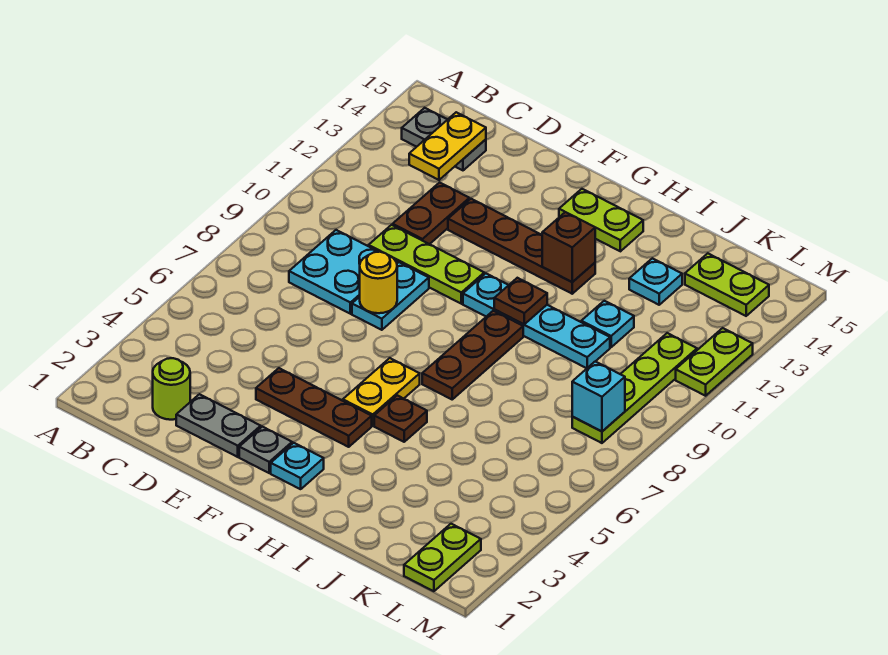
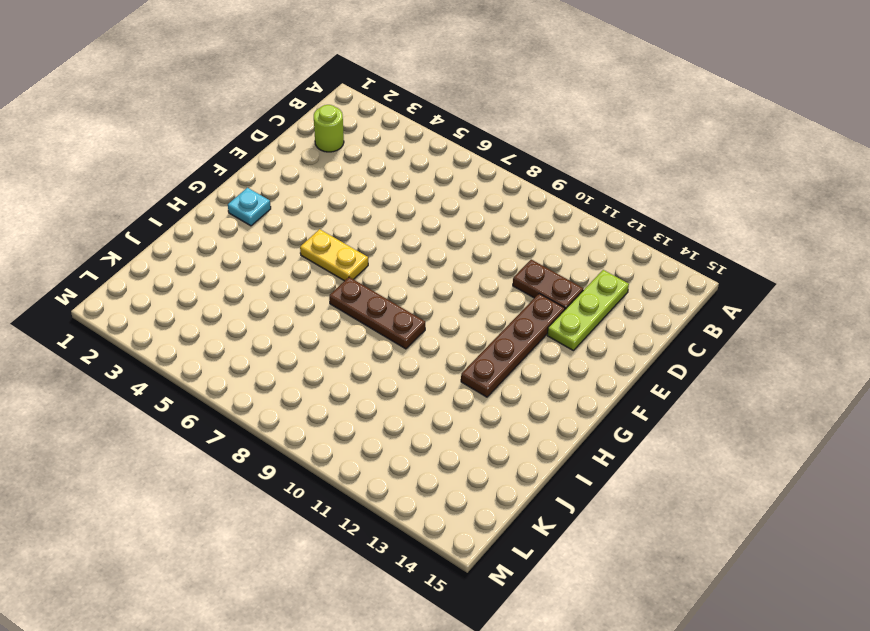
lime 1x3 plate [547,270,629,351] -> lime 1x3 plate moved to [369,225,484,304]
none -> grey 1x2 plate [402,108,486,170]
none -> cyan 2x2 plate [289,230,397,314]
none -> grey 1x2 plate [176,394,261,457]

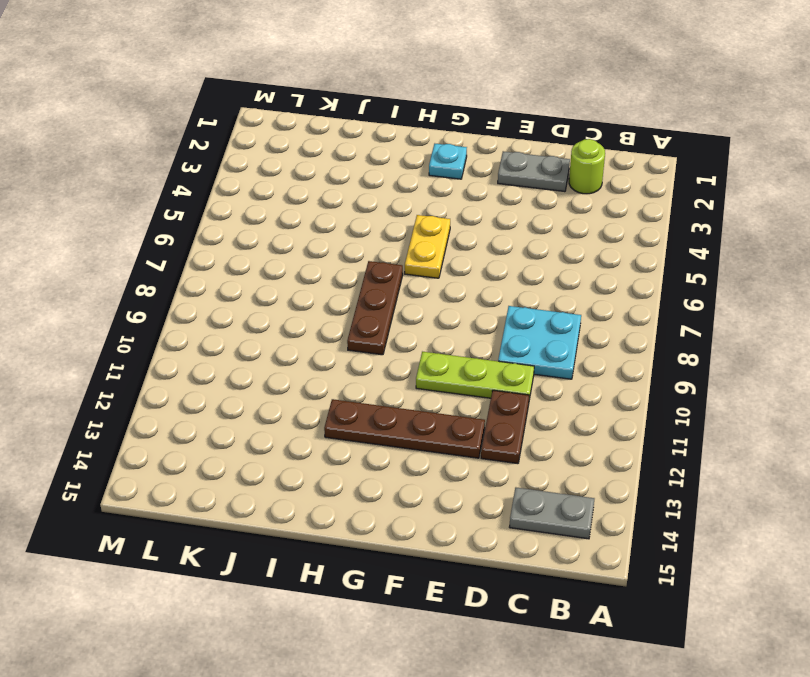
none -> brown 1x3 plate [256,368,372,447]
none -> cyan 1x2 plate [352,262,429,330]
none -> grey 1x1 plate [239,427,292,473]

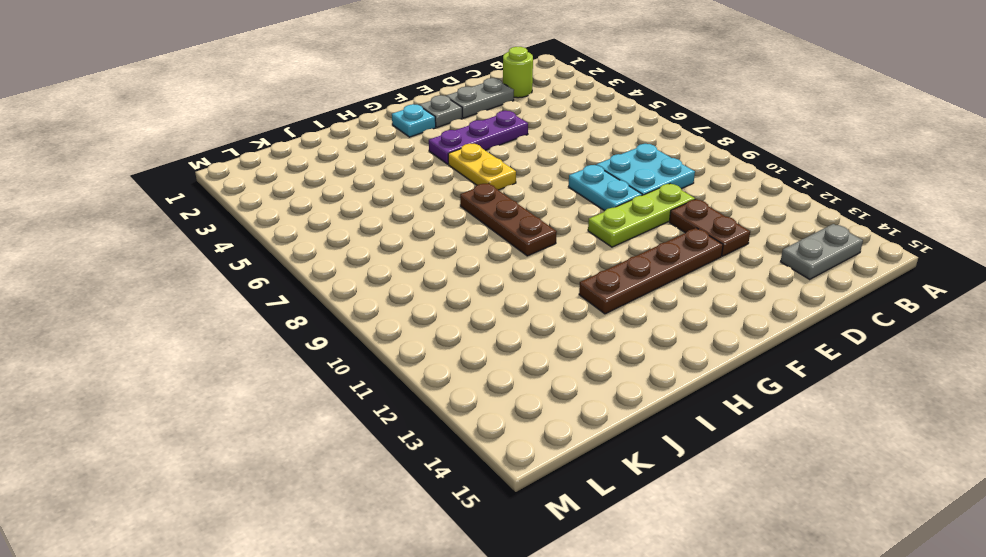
purple 1x3 plate [429,111,528,164] -> brown 1x3 plate [256,368,372,447]
none -> cyan 1x4 plate [463,274,610,368]
none -> lime 1x2 plate [559,189,643,251]
none -> brown 1x1 plate [374,395,427,442]

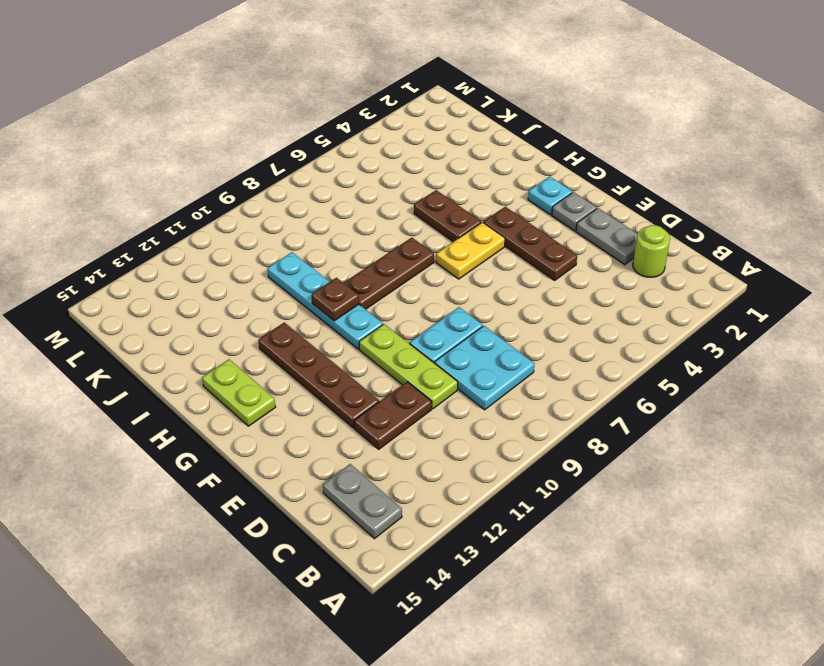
brown 1x2 plate [414,190,481,242] -> brown 1x1 plate [374,395,427,442]
none -> cyan 1x1 plate [581,301,634,347]
none -> cyan 1x1 plate [629,258,682,305]
none -> lime 1x2 plate [685,253,769,316]

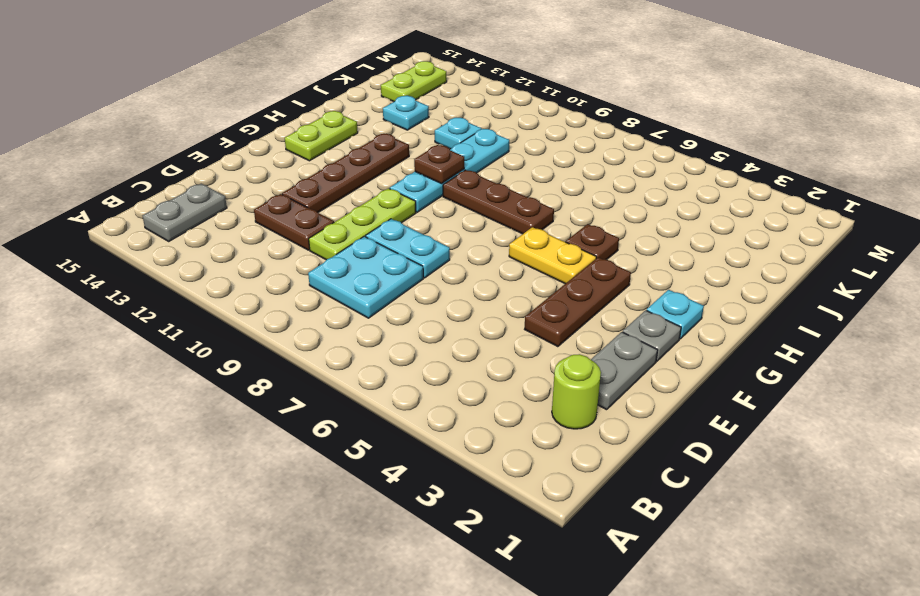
none -> lime 1x2 plate [404,524,481,591]
none -> lime 1x4 plate [572,333,697,443]
none -> lime 1x2 plate [676,328,753,396]

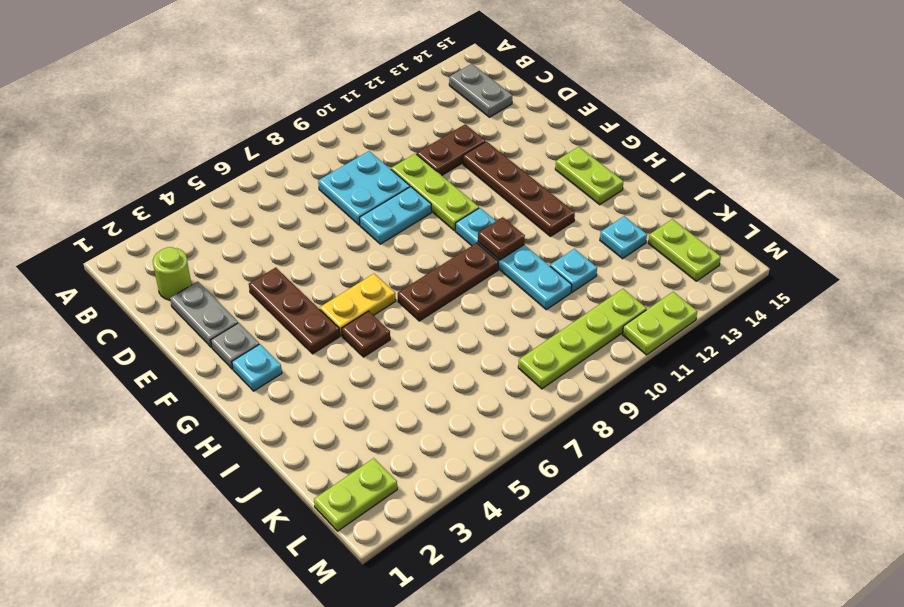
none -> yellow 1x2 plate [409,112,486,180]
none -> yellow 1x1 round brick [360,252,397,313]
none -> brown 1x1 brick [542,212,595,282]

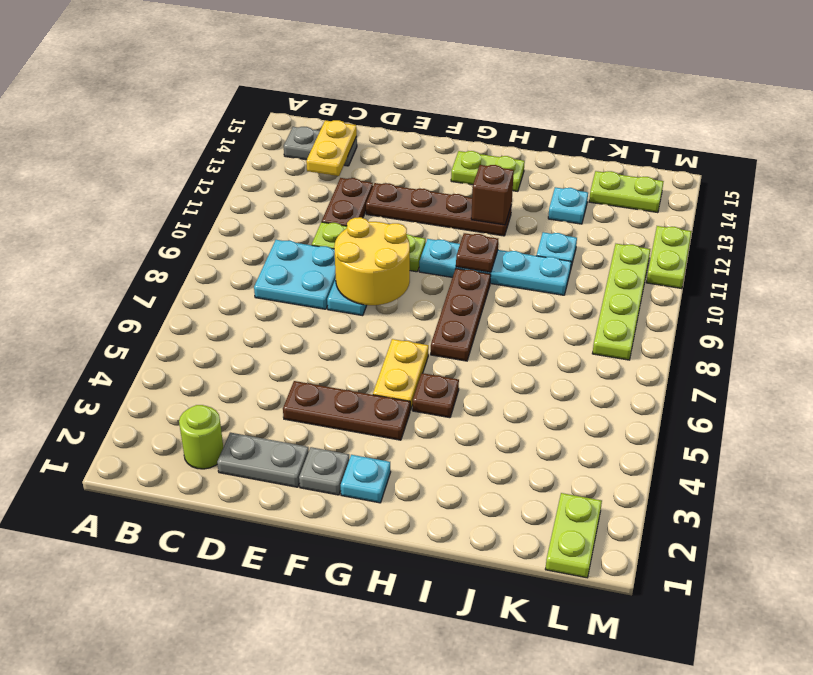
yellow 2x2 round brick [334,217,410,305] -> yellow 1x1 round brick [360,252,397,313]
none -> cyan 1x1 brick [572,361,625,431]

